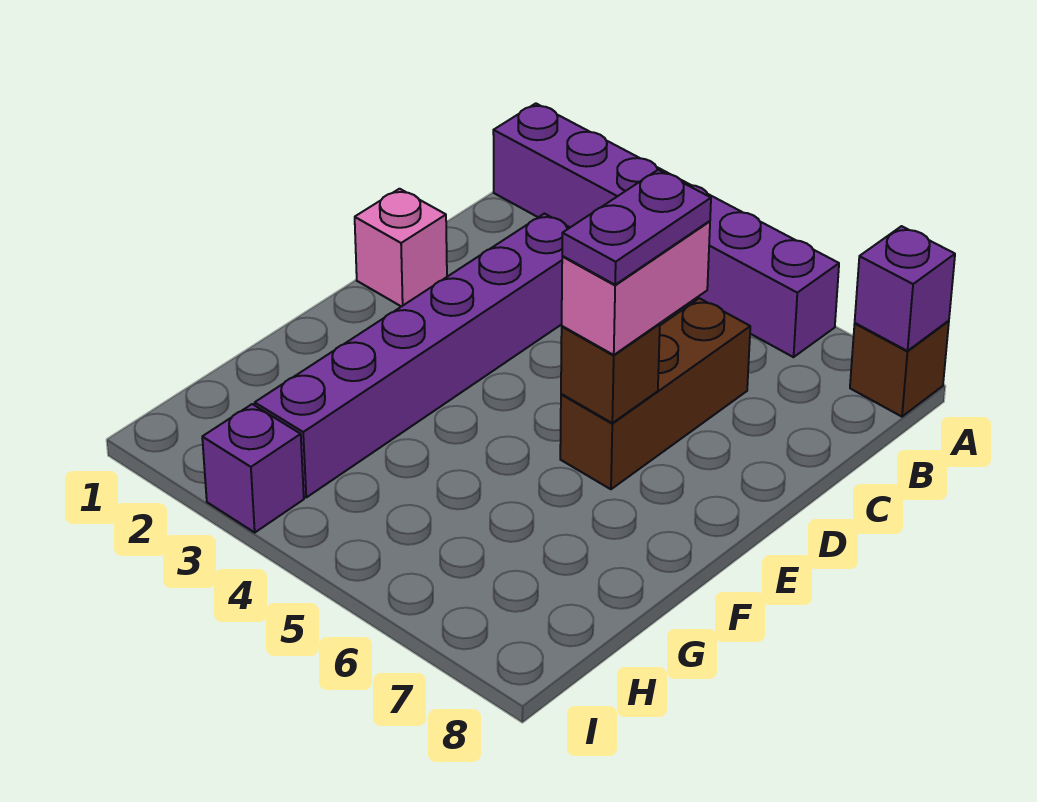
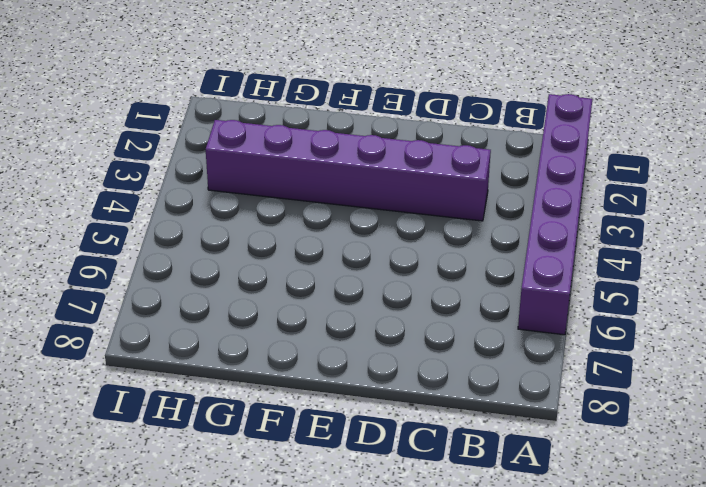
none -> brown 1x1 brick [850,321,949,417]
none -> brown 1x3 brick [560,298,750,489]

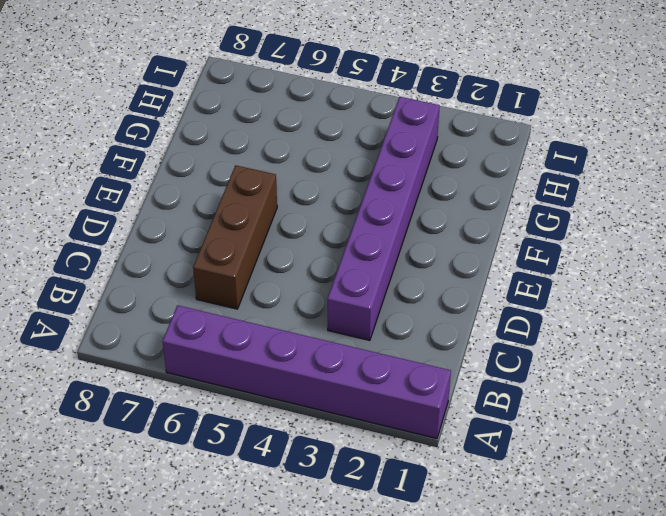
none -> brown 1x1 brick [850,321,949,417]
none -> pink 1x1 brick [355,189,447,307]

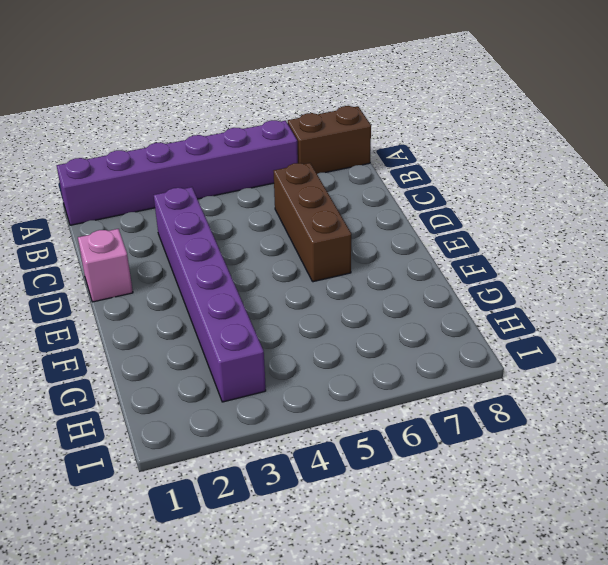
brown 1x2 brick [288,106,371,174] -> brown 1x1 brick [850,321,949,417]
none -> purple 1x1 brick [202,404,304,532]
none -> purple 1x1 brick [855,226,955,351]

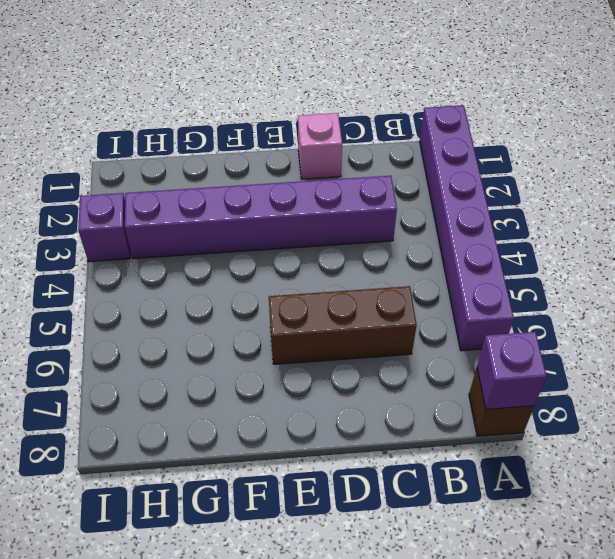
none -> brown 1x1 brick [561,324,660,423]
none -> pink 1x2 brick [562,221,710,355]

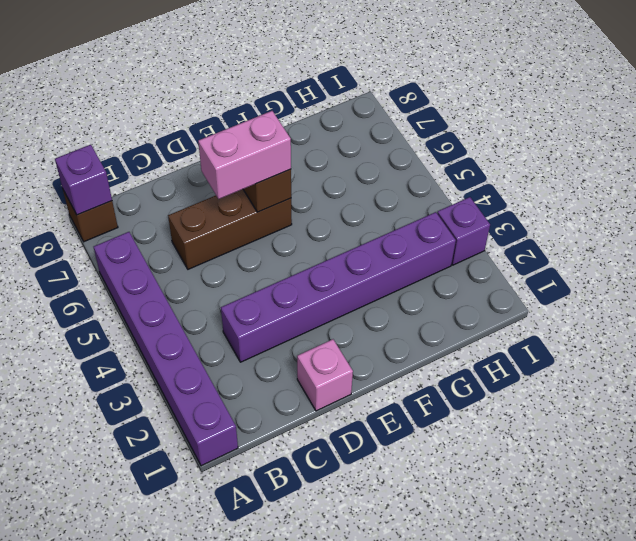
none -> purple 1x2 plate [562,170,711,285]

